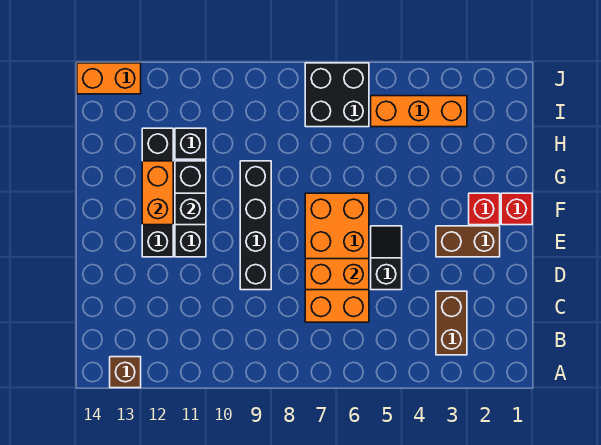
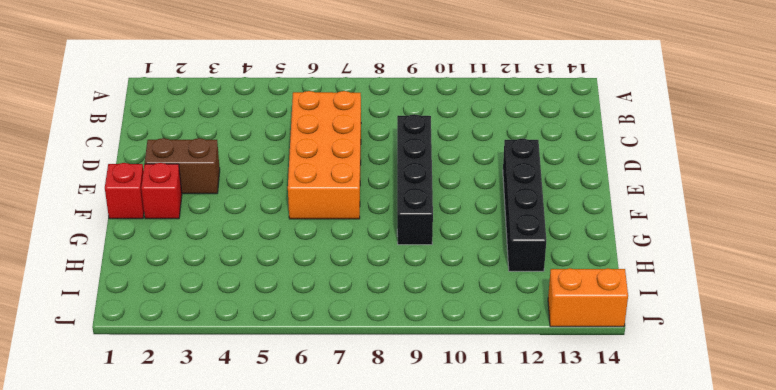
none -> brown 1x1 brick [110,357,141,388]
none -> brown 1x2 brick [436,291,467,355]
none -> black 1x2 slope [371,226,402,290]

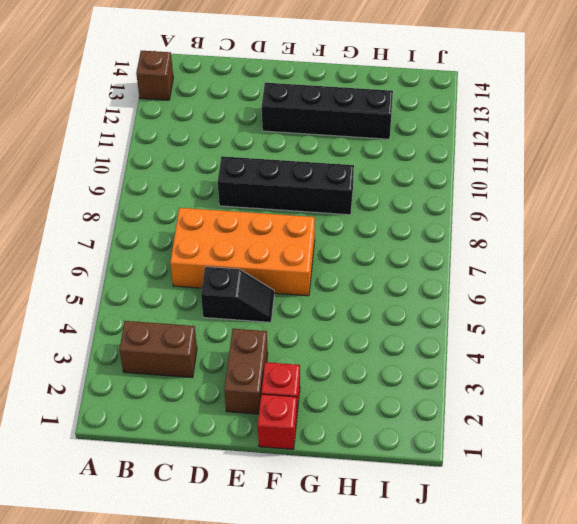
none -> black 1x3 brick [175,161,206,257]
none -> black 1x1 brick [175,128,206,159]
none -> orange 1x3 brick [371,96,467,127]

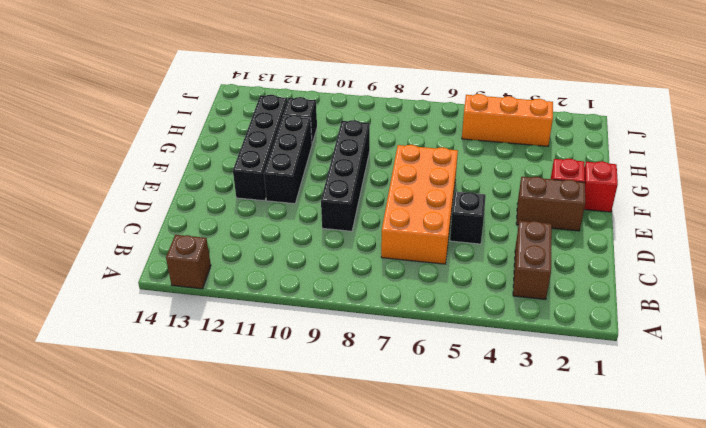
none -> black 2x2 brick [305,63,369,127]
none -> orange 1x2 brick [77,63,141,94]
none -> orange 1x2 brick [305,259,369,290]

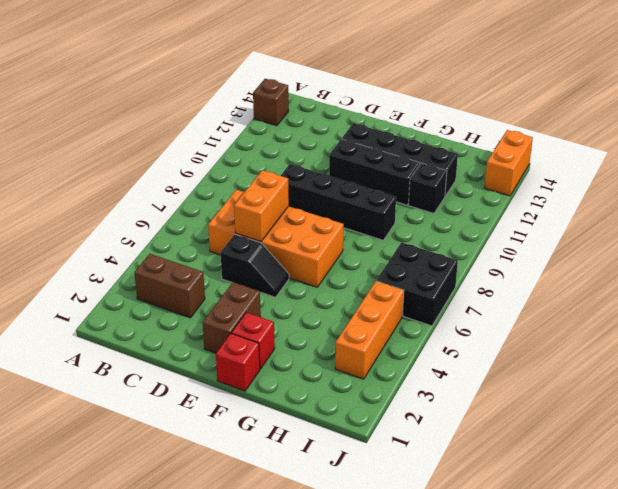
none -> black 1x1 brick [175,193,206,225]
none -> orange 1x2 brick [142,161,173,225]

